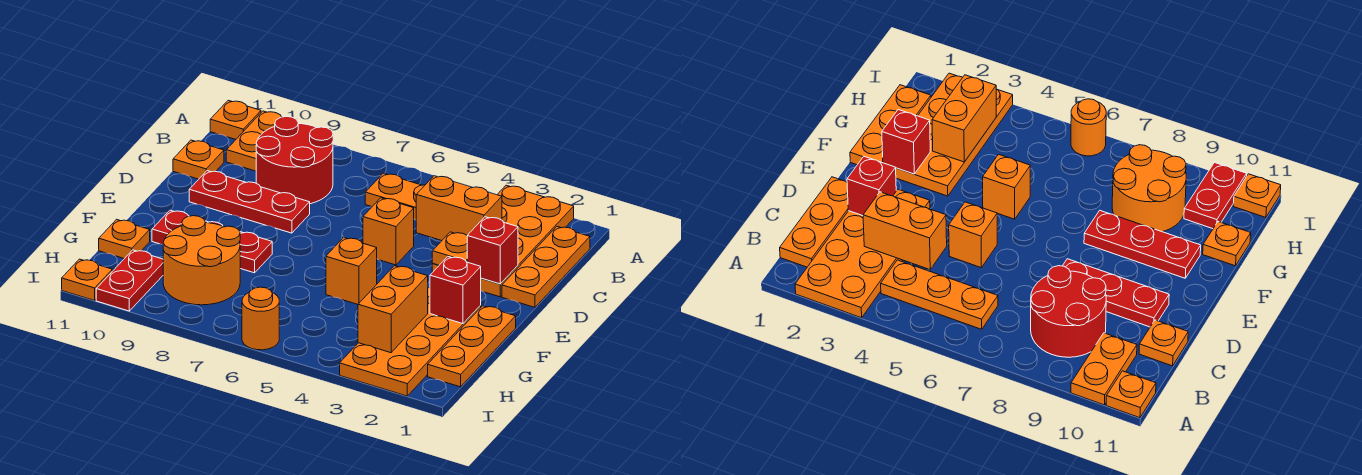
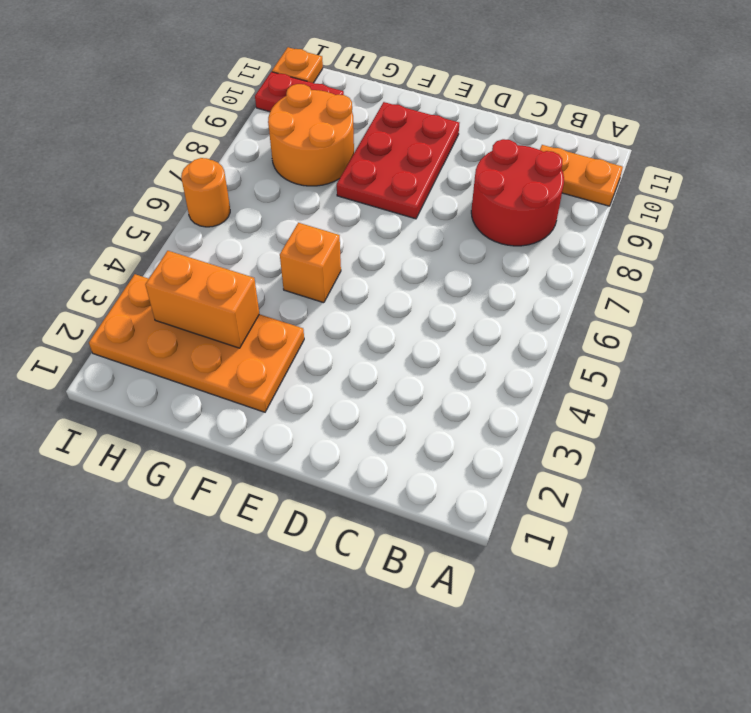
red 2x3 plate [337,102,459,219] -> red 1x3 plate [152,210,272,273]
none -> orange 2x4 plate [432,185,574,297]
none -> orange 1x1 plate [210,100,261,139]
none -> orange 1x3 plate [502,227,590,307]

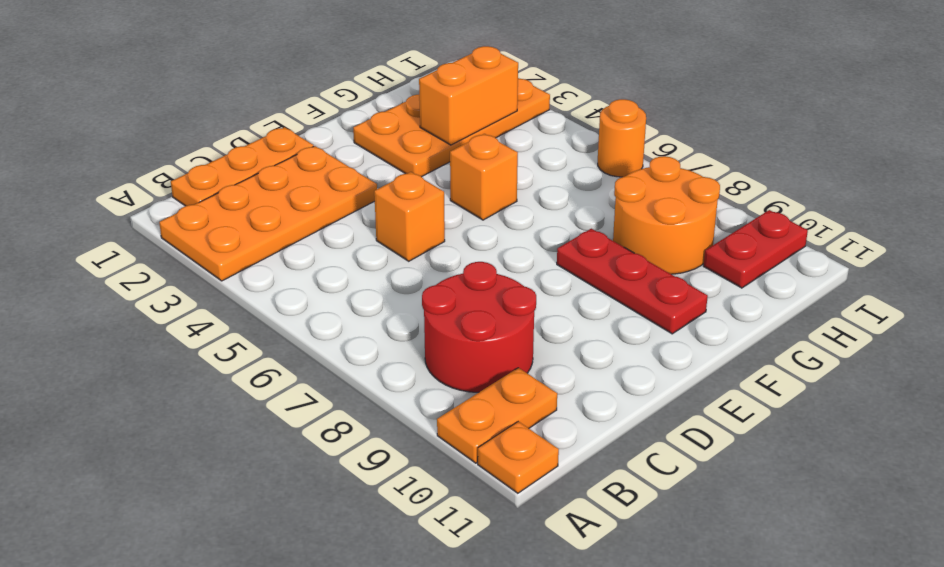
none -> orange 1x3 plate [365,173,425,220]
none -> orange 1x1 plate [173,140,224,179]
none -> red 1x3 plate [189,171,310,233]

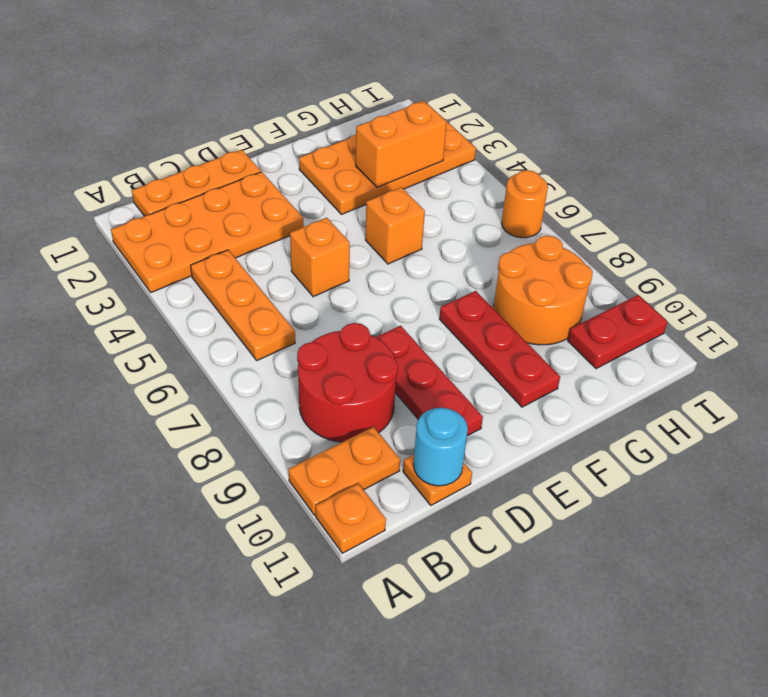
cyan 1x1 round brick [413,408,468,486] -> none
none -> orange 1x3 plate [428,306,516,387]
none -> orange 1x1 plate [99,219,150,259]
none -> orange 1x1 plate [62,259,112,300]

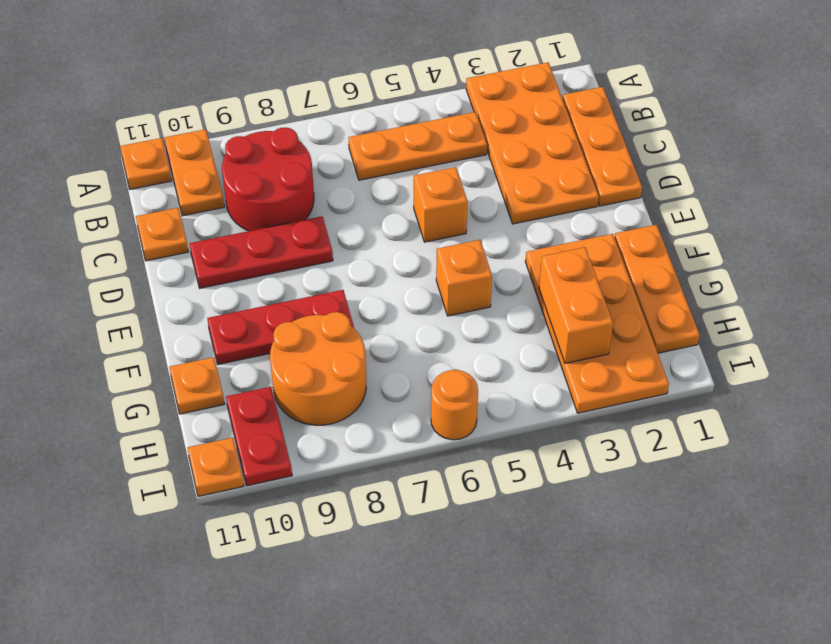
none -> orange 1x2 brick [416,176,502,241]
none -> red 1x1 brick [467,217,518,284]
none -> orange 1x1 plate [432,232,467,265]

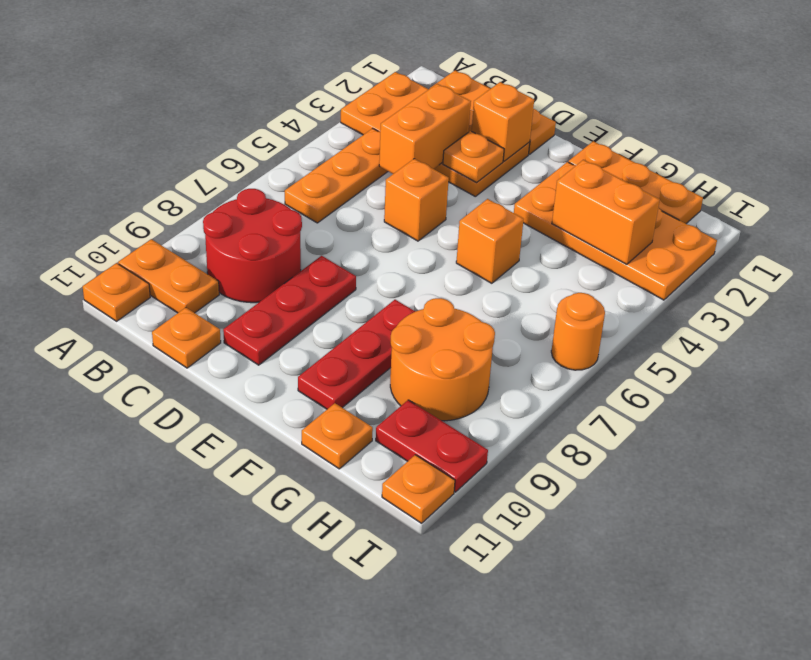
orange 1x1 brick [472,82,534,161] -> red 1x1 brick [467,217,518,284]
none -> red 1x1 brick [430,257,481,324]

